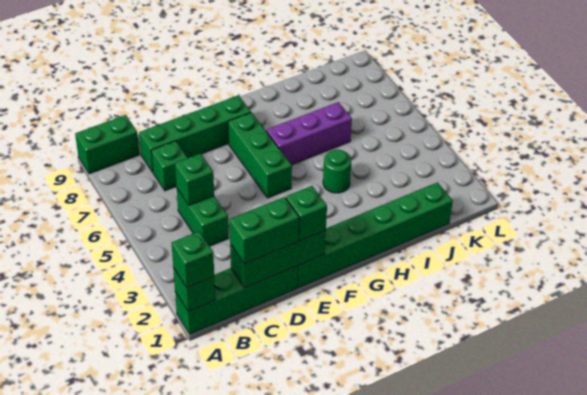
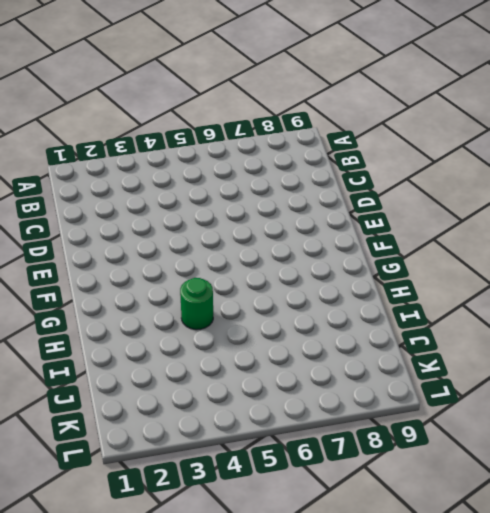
none -> green 1x4 brick [175,266,298,334]
none -> green 1x2 brick [75,115,139,174]
none -> green 1x2 brick [177,189,229,246]

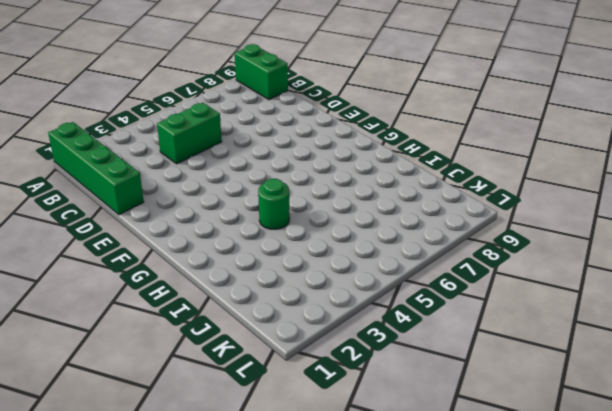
none -> green 1x1 brick [151,141,188,191]
none -> green 1x4 brick [139,95,251,172]
none -> green 1x6 brick [297,182,453,288]

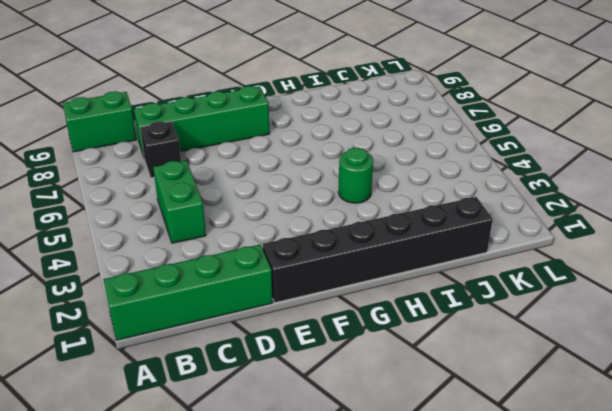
black 1x1 brick [140,121,181,178] -> green 1x1 brick [151,141,188,191]
black 1x6 brick [263,197,493,303] -> green 1x6 brick [297,182,453,288]
none -> green 1x3 brick [228,112,292,198]
none -> purple 1x3 brick [266,102,352,165]
none -> green 1x1 brick [173,268,215,312]

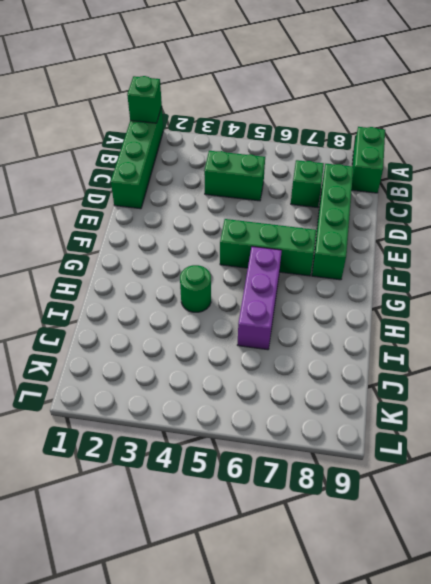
none -> green 1x6 brick [297,182,453,288]
none -> green 1x3 brick [230,230,326,288]
none -> green 1x1 brick [175,154,214,205]

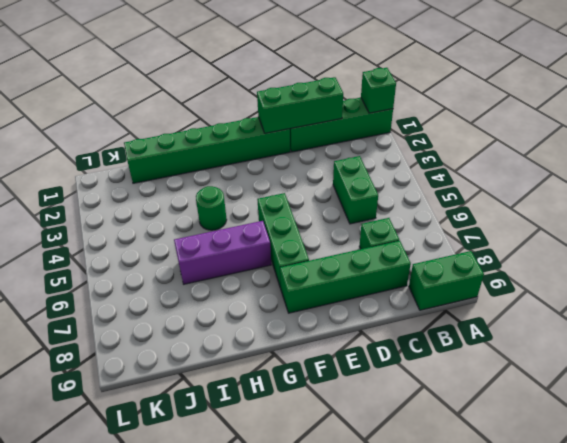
none -> green 1x1 brick [175,154,214,205]
none -> green 1x1 brick [172,231,214,288]
none -> green 1x2 brick [230,197,299,264]

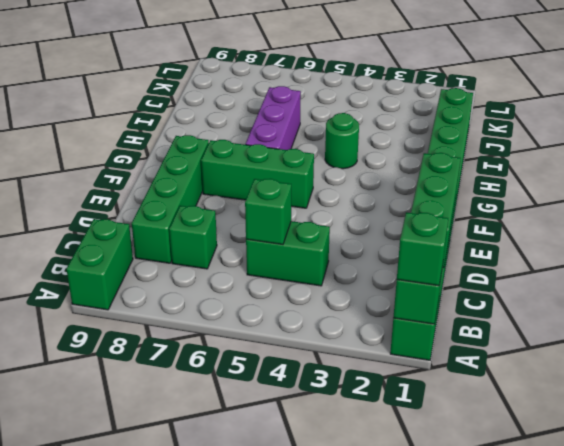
none -> green 1x2 brick [230,197,299,264]
none -> green 1x1 brick [286,186,327,241]

